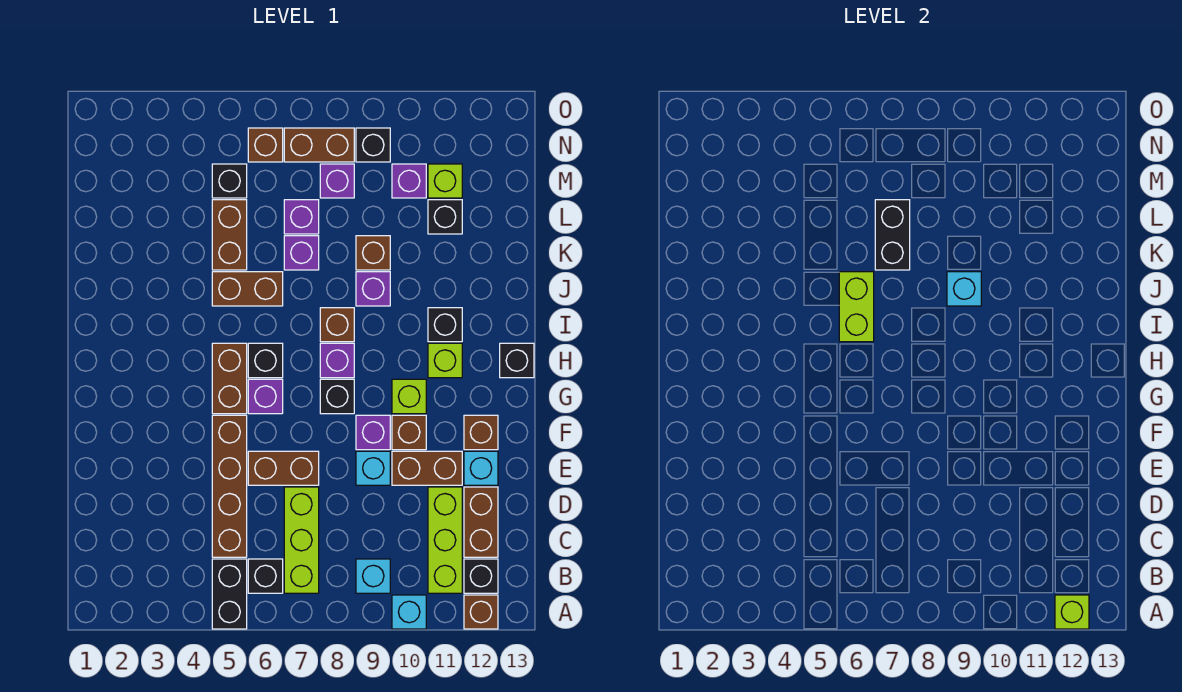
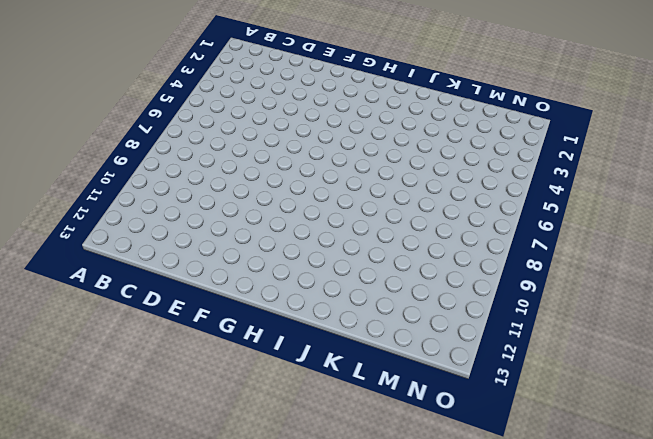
none -> black 1x2 brick [212,559,247,629]
none -> cyan 1x1 brick [392,595,426,629]
none -> brown 1x1 brick [464,595,498,629]
none -> black 1x1 brick [248,559,283,593]

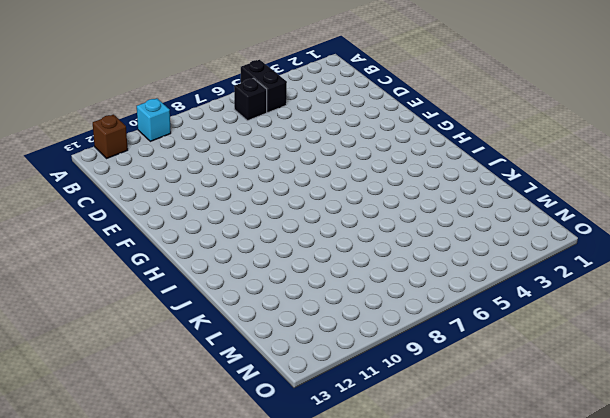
none -> lime 1x3 brick [284,487,319,593]
none -> cyan 1x1 brick [356,559,390,593]
none -> lime 1x3 brick [428,487,462,593]
none -> black 1x1 brick [464,559,498,593]

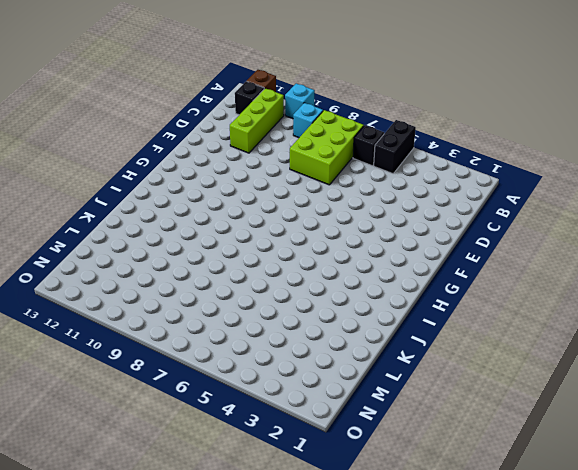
lime 2x3 brick [290,110,364,185] -> lime 1x3 brick [284,487,319,593]
none -> brown 1x4 brick [212,415,247,557]
none -> brown 1x2 brick [464,487,498,557]
none -> brown 1x2 brick [248,451,319,485]
none -> cyan 1x1 brick [356,451,390,485]

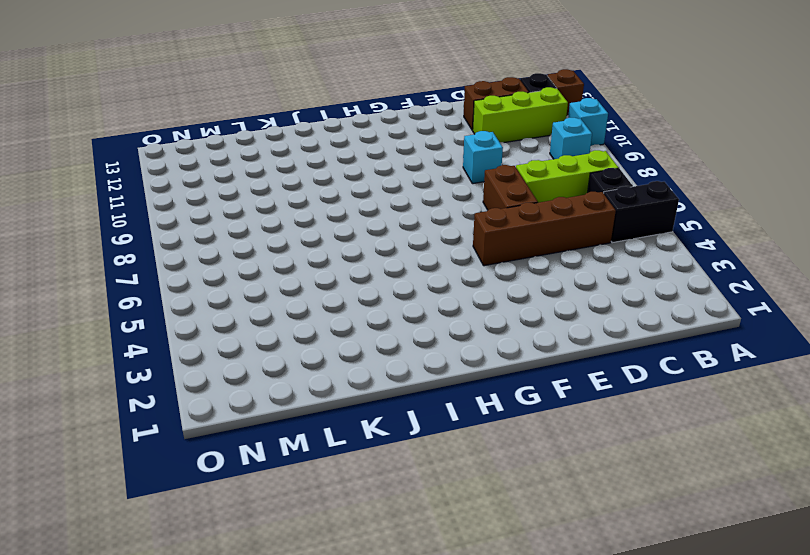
none -> brown 1x2 brick [392,451,462,485]
none -> cyan 1x1 brick [464,451,498,485]
none -> purple 1x1 brick [356,415,390,450]
none -> brown 1x1 brick [392,415,426,450]

